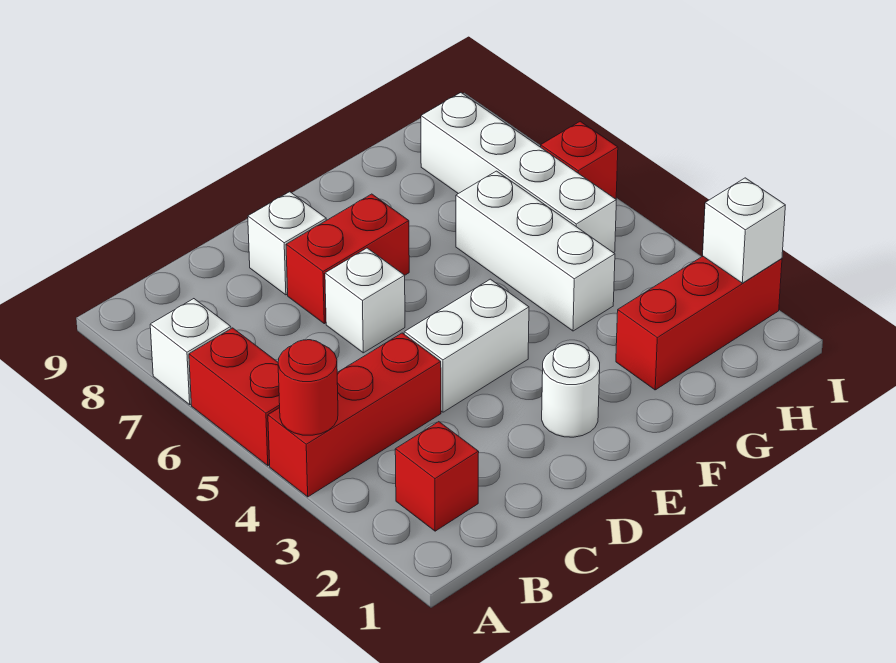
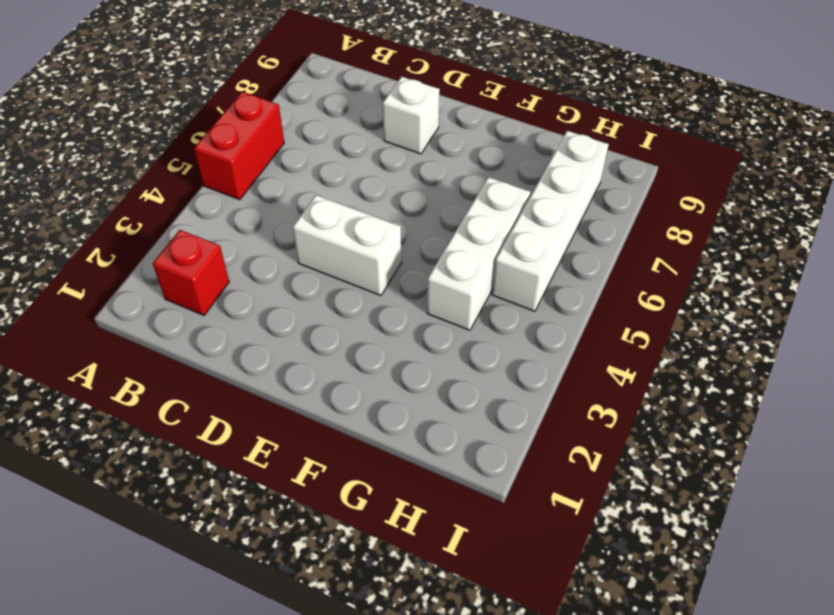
none -> red 1x3 brick [268,333,441,497]
none -> white 1x1 brick [150,299,231,404]
none -> white 1x1 brick [325,248,405,353]

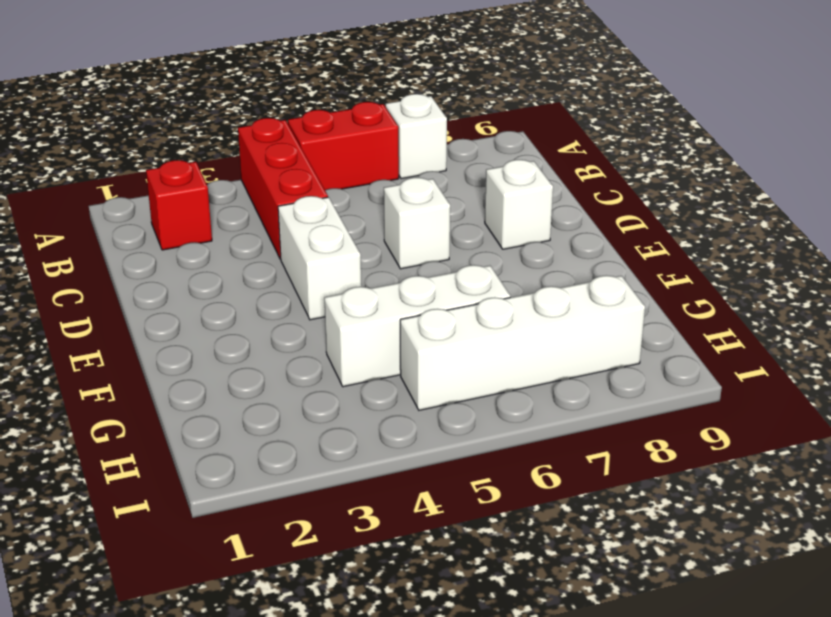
none -> red 1x2 brick [286,194,409,324]
none -> white 1x1 round brick [542,344,600,437]
none -> red 1x3 brick [616,256,782,390]

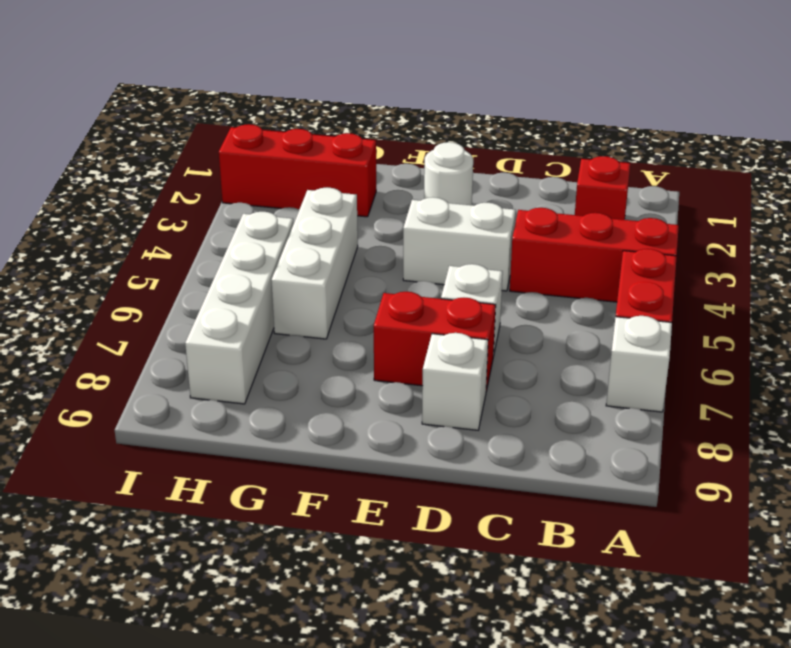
none -> red 1x1 brick [541,121,618,199]
none -> red 1x1 round brick [278,340,338,435]
none -> white 1x1 brick [703,178,785,283]

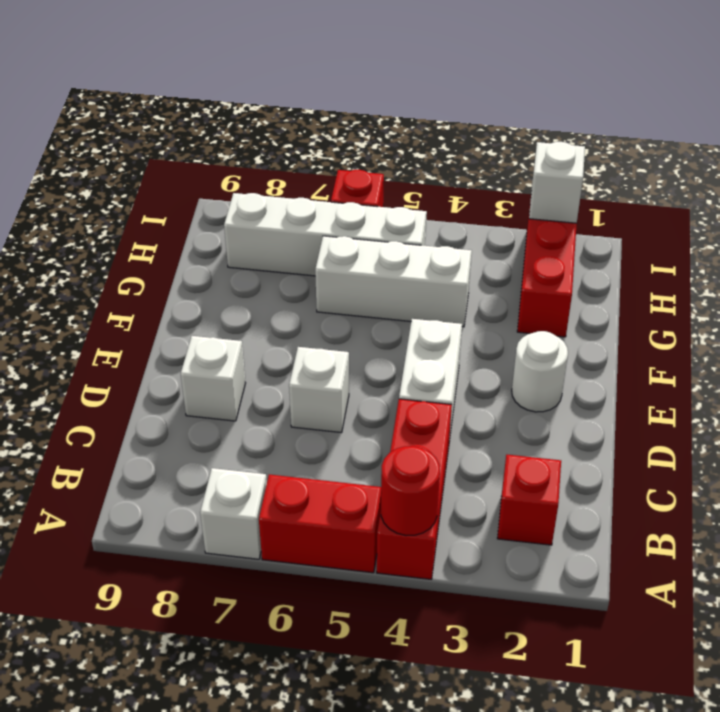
none -> red 1x2 brick [286,194,409,324]

